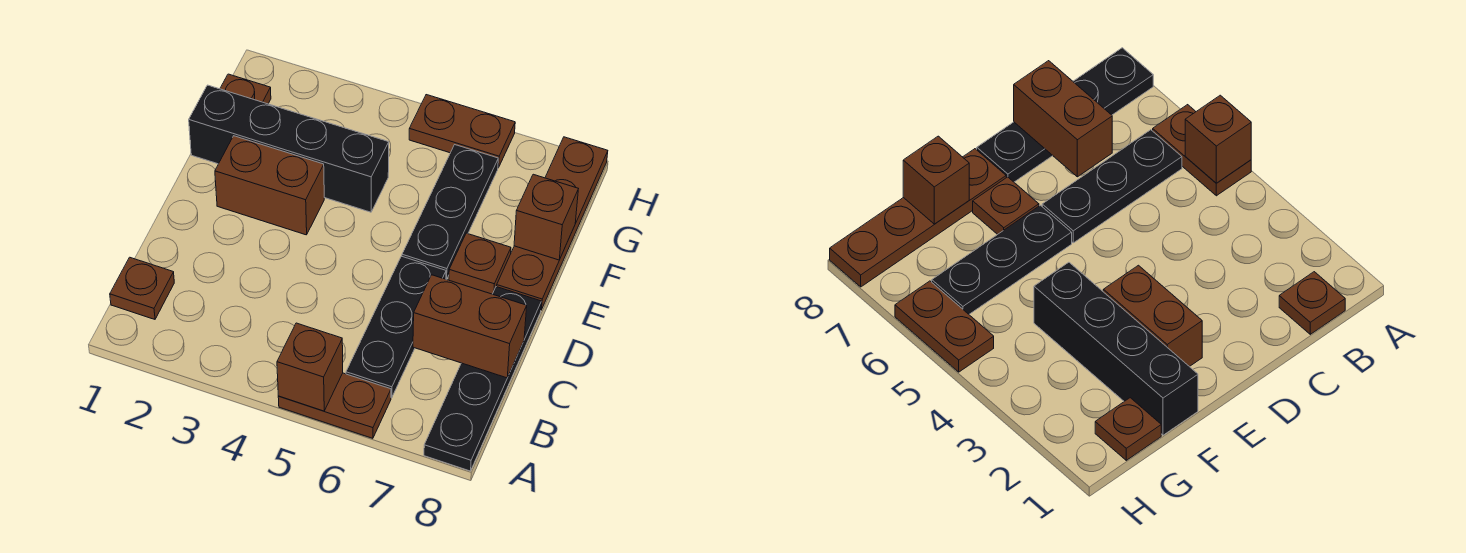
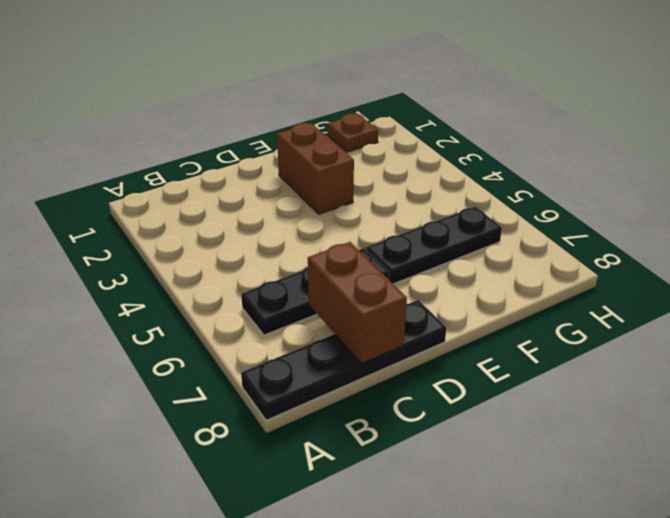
none -> brown 1x2 plate [278,373,391,438]
none -> brown 1x1 plate [110,257,174,319]
none -> brown 1x1 plate [449,233,511,294]

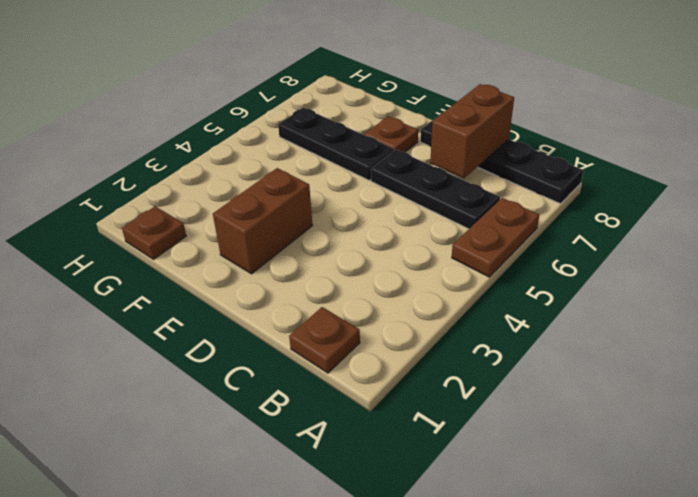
none -> brown 1x4 plate [497,137,608,310]
none -> black 1x4 brick [189,85,389,212]
none -> brown 1x2 plate [409,95,515,168]

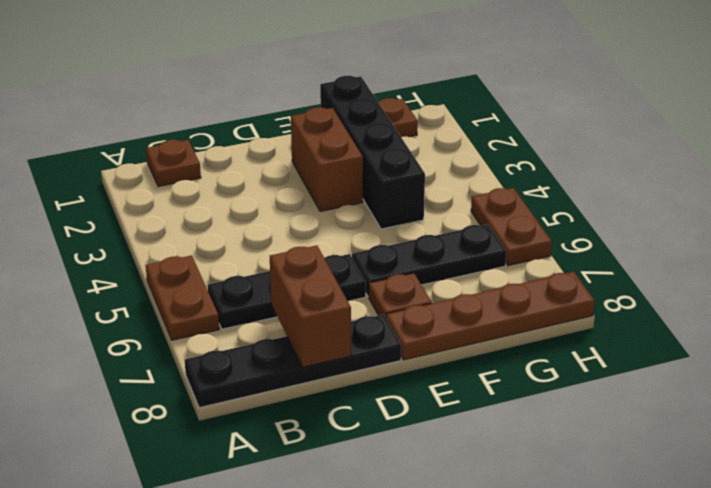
none -> brown 1x1 brick [277,323,343,411]
none -> brown 1x1 brick [514,174,578,260]

